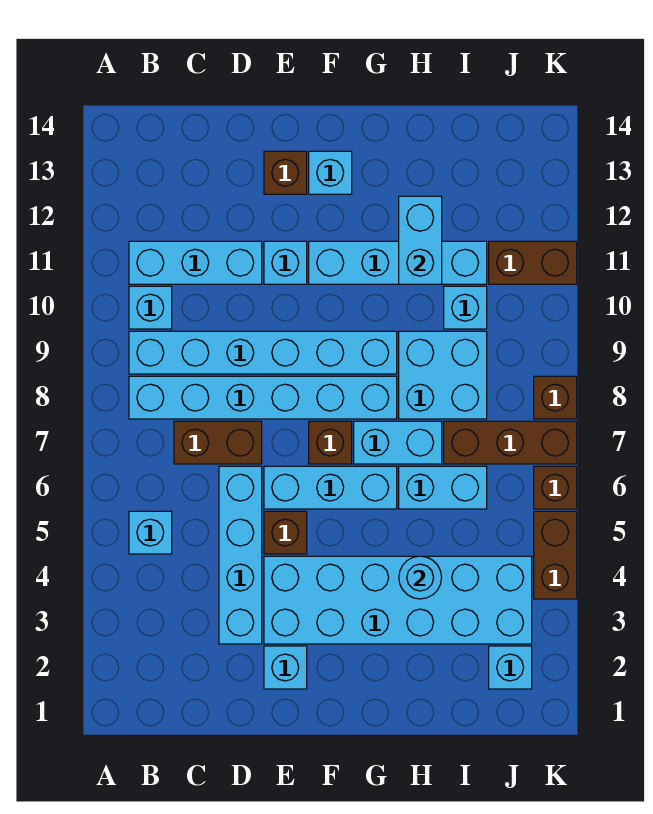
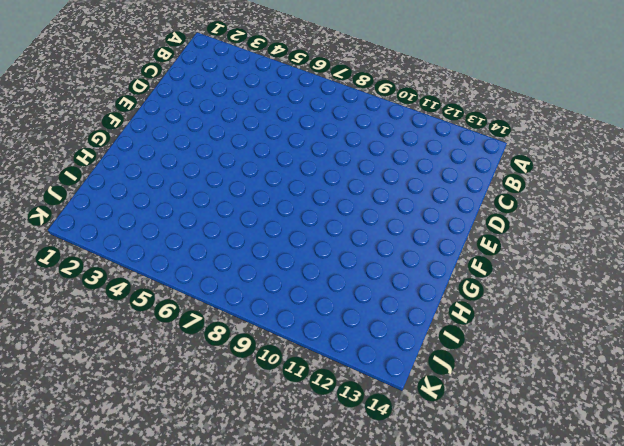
none -> cyan 1x1 brick [129,511,172,554]
none -> cyan 1x6 brick [129,376,397,419]
none -> cyan 1x6 brick [129,331,397,374]

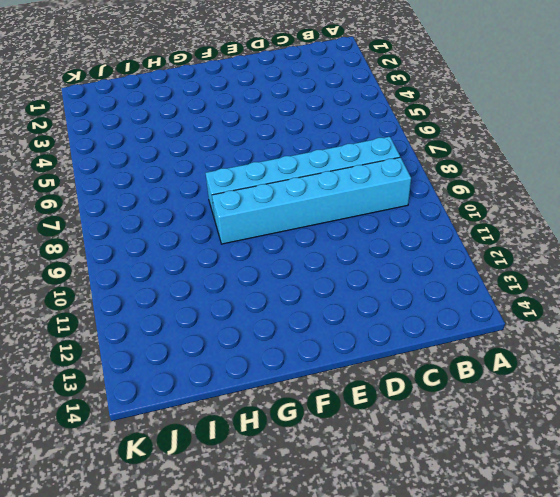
none -> cyan 1x1 brick [129,511,172,554]
none -> cyan 1x1 brick [129,286,172,329]
none -> cyan 1x3 brick [129,241,262,284]

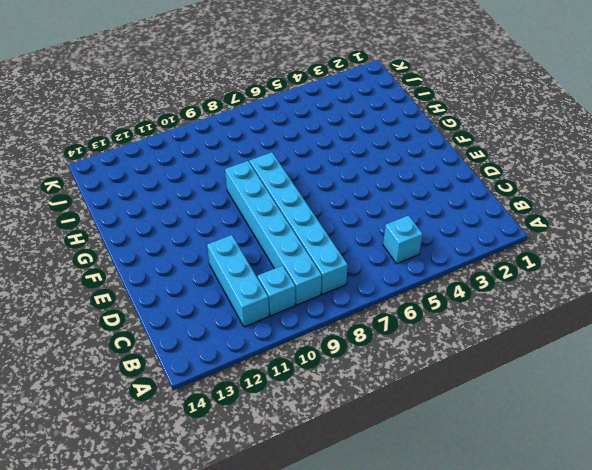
none -> brown 1x2 brick [174,421,262,464]
none -> cyan 1x4 brick [219,466,262,644]
none -> cyan 1x1 brick [264,646,307,689]

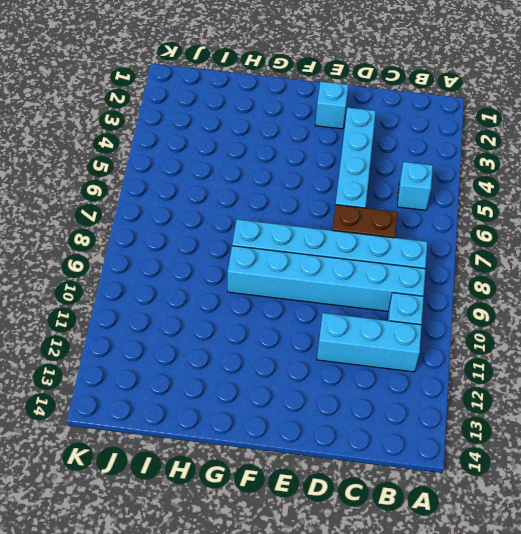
none -> cyan 2x6 brick [264,556,532,644]
none -> brown 1x1 brick [264,511,307,554]
none -> cyan 1x3 brick [264,466,397,509]

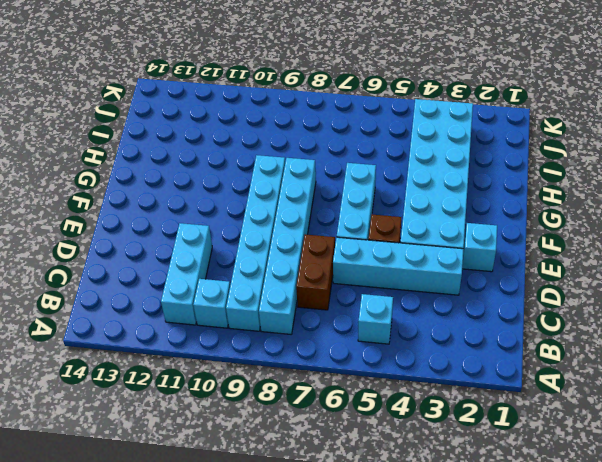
none -> cyan 1x1 brick [264,241,307,284]
none -> brown 1x1 brick [264,151,307,194]
none -> brown 1x1 brick [309,421,352,464]

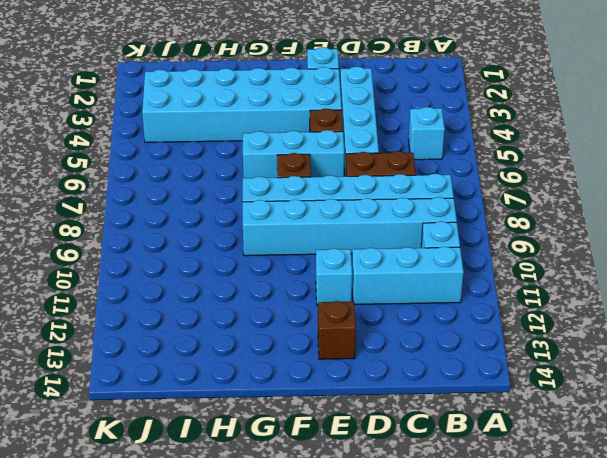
none -> cyan 1x4 brick [309,241,487,284]
none -> cyan 1x1 brick [309,151,352,194]
none -> cyan 1x2 brick [354,421,442,464]

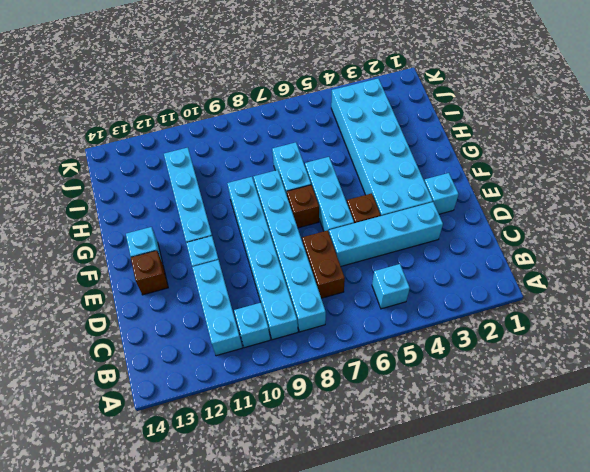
none -> cyan 1x2 brick [399,466,487,509]
none -> cyan 2x2 brick [399,331,487,419]
none -> brown 1x3 brick [444,421,577,464]

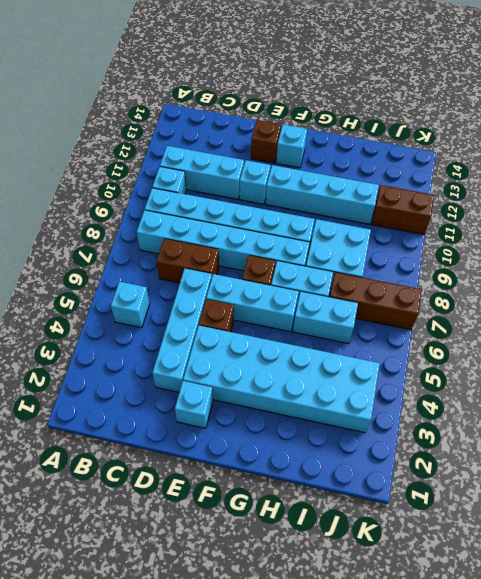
none -> cyan 1x1 brick [444,286,487,329]
none -> cyan 1x1 brick [489,646,532,689]
none -> brown 1x2 brick [534,511,577,599]

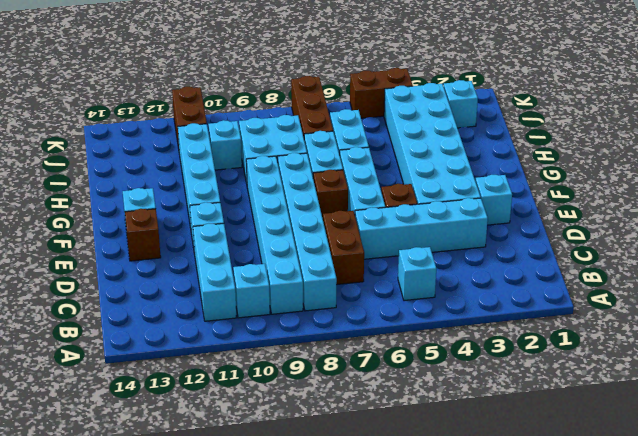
none -> brown 1x1 brick [534,466,577,509]
none -> brown 1x1 brick [534,376,577,419]
none -> cyan 1x1 round brick [399,556,442,599]

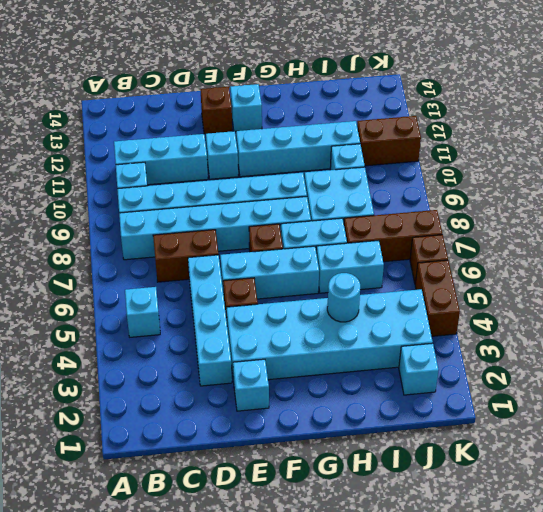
none -> brown 1x1 brick [534,376,577,419]
none -> cyan 1x2 brick [399,196,442,284]

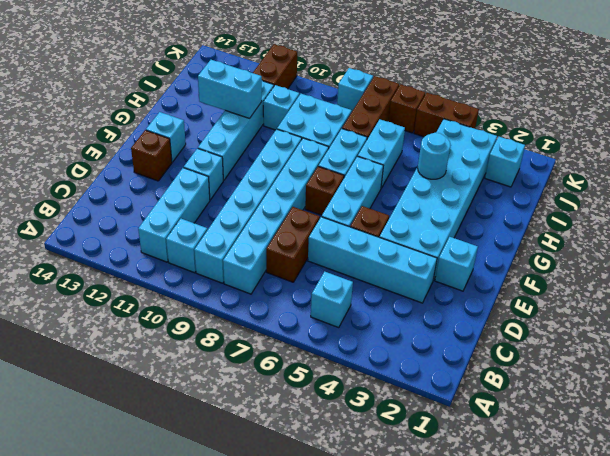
cyan 1x1 brick [337,68,373,113] -> brown 1x1 brick [534,376,577,419]

